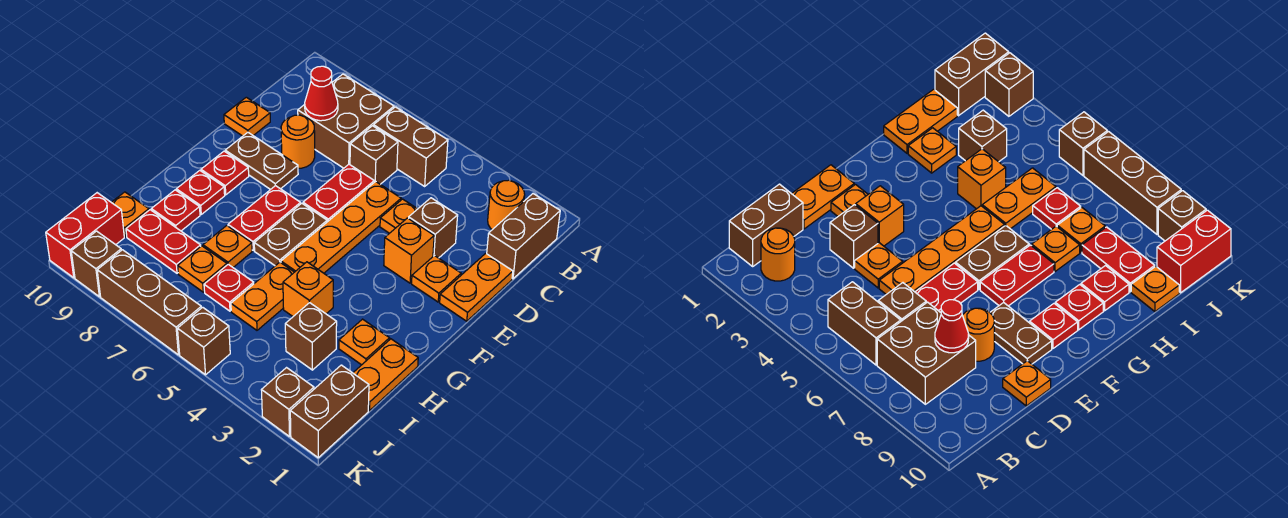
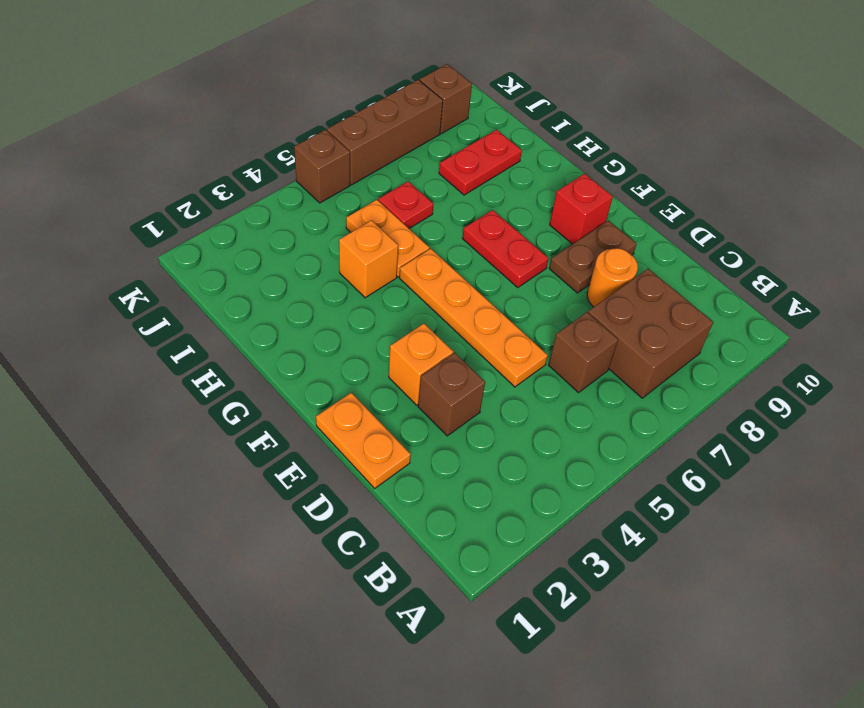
red 1x1 brick [550,174,613,244] -> red 1x1 plate [201,151,249,195]
none -> brown 1x2 brick [487,194,560,279]
none -> orange 1x1 round brick [488,180,525,230]
none -> brown 1x2 brick [374,107,448,186]
none -> orange 1x1 plate [380,199,417,233]

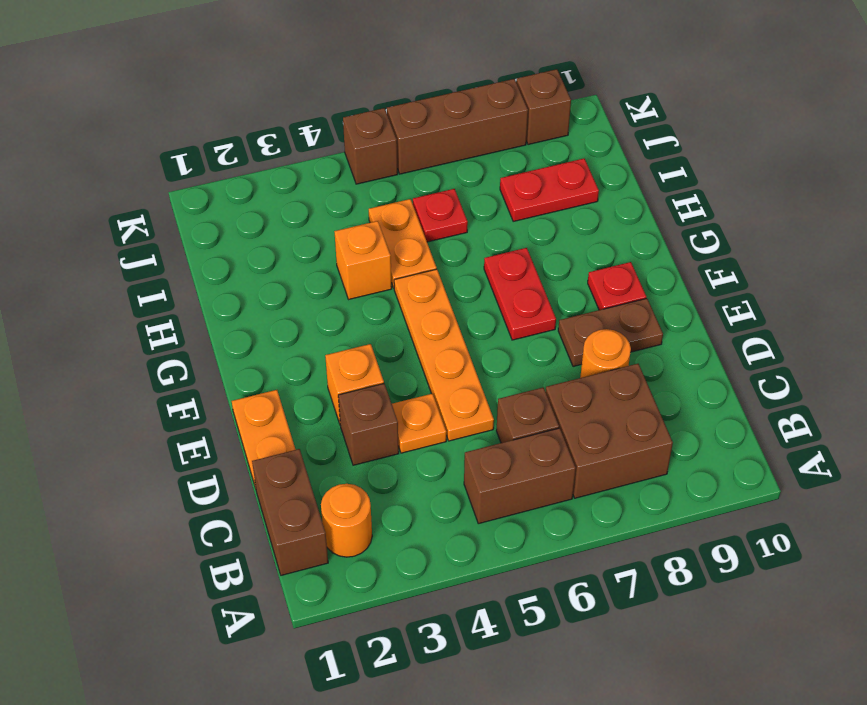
none -> red 1x2 plate [303,164,374,222]
none -> orange 1x1 plate [224,97,270,136]
none -> orange 1x1 plate [412,256,461,302]
none -> brown 1x2 plate [254,203,327,266]

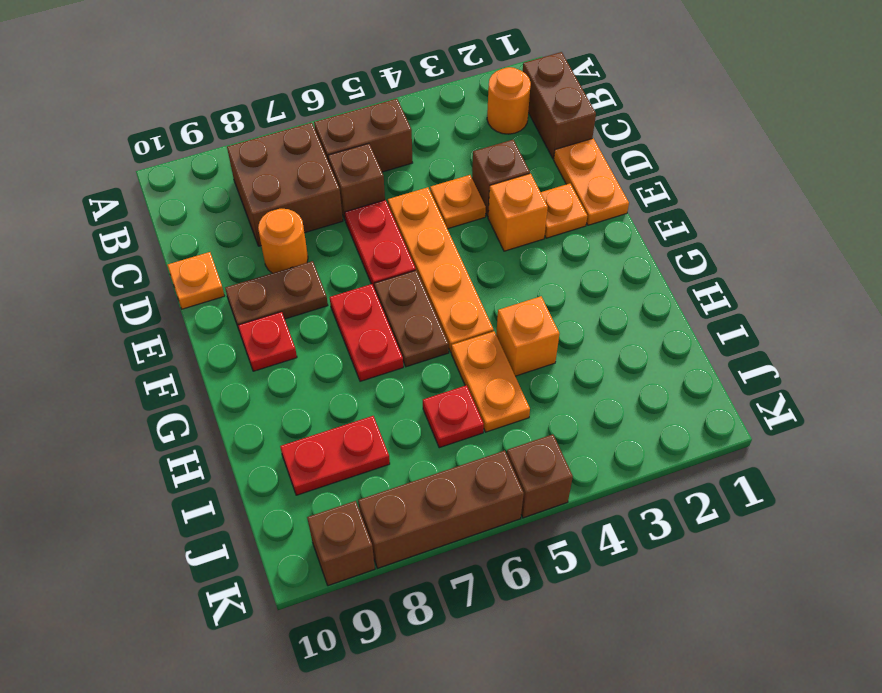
none -> red 1x1 plate [176,170,225,214]
none -> orange 1x2 plate [353,339,418,411]
none -> orange 1x1 plate [339,319,389,365]
none -> orange 1x1 plate [203,226,252,267]

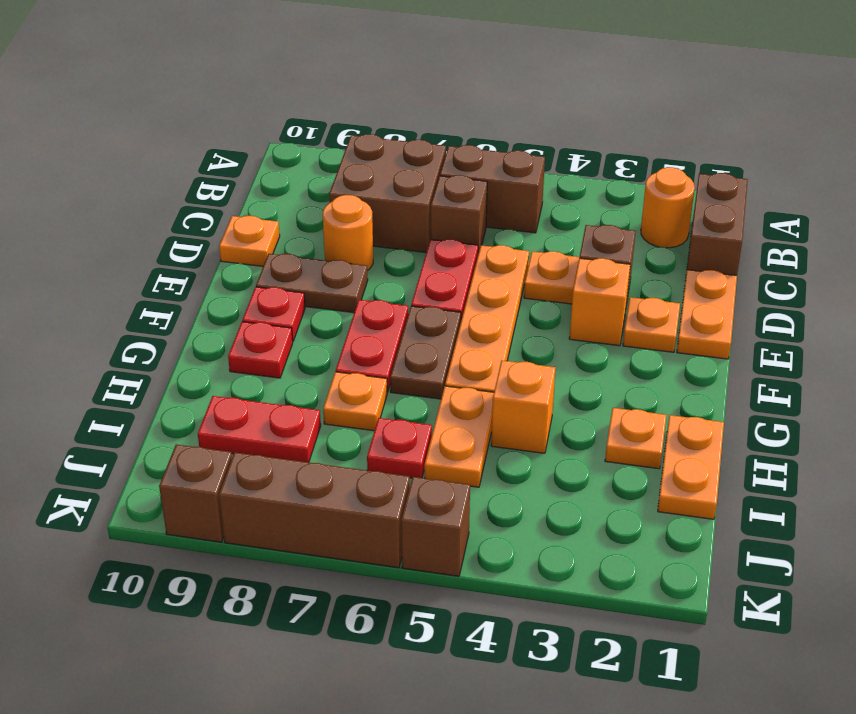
none -> red 1x1 plate [151,190,200,231]
none -> brown 1x1 brick [285,303,337,370]
none -> orange 1x1 plate [178,246,227,292]
none -> orange 1x1 plate [111,192,149,237]

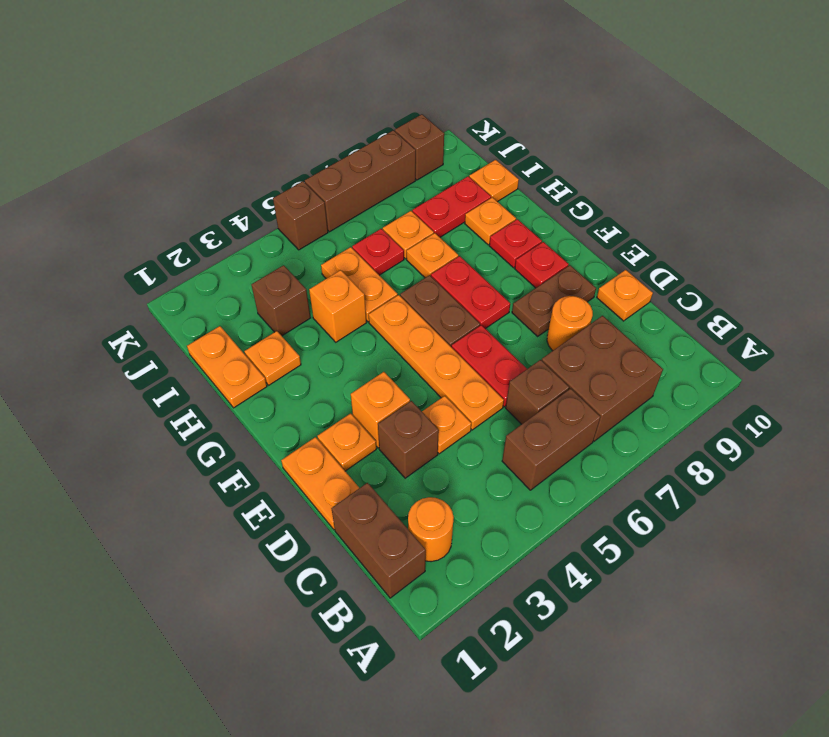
orange 1x1 plate [465,197,516,245] -> red 1x1 plate [151,190,200,231]
none -> brown 1x2 brick [290,365,369,458]
none -> red 1x2 brick [46,193,124,278]
none -> brown 1x1 brick [262,368,314,436]
none -> red 1x1 cone [305,66,338,121]

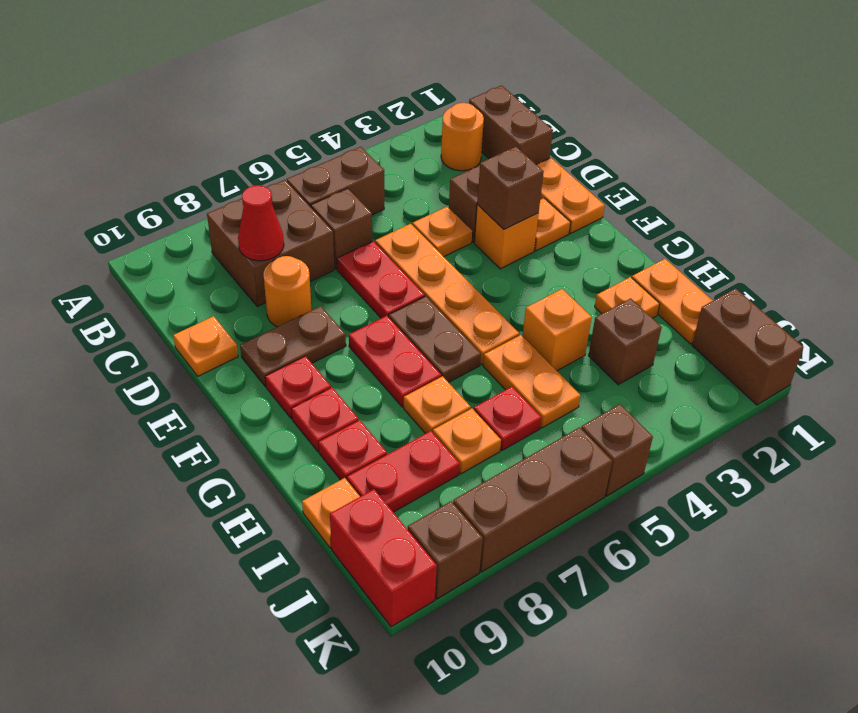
brown 1x1 brick [477,147,544,229] -> brown 1x1 brick moved to [262,368,314,436]

